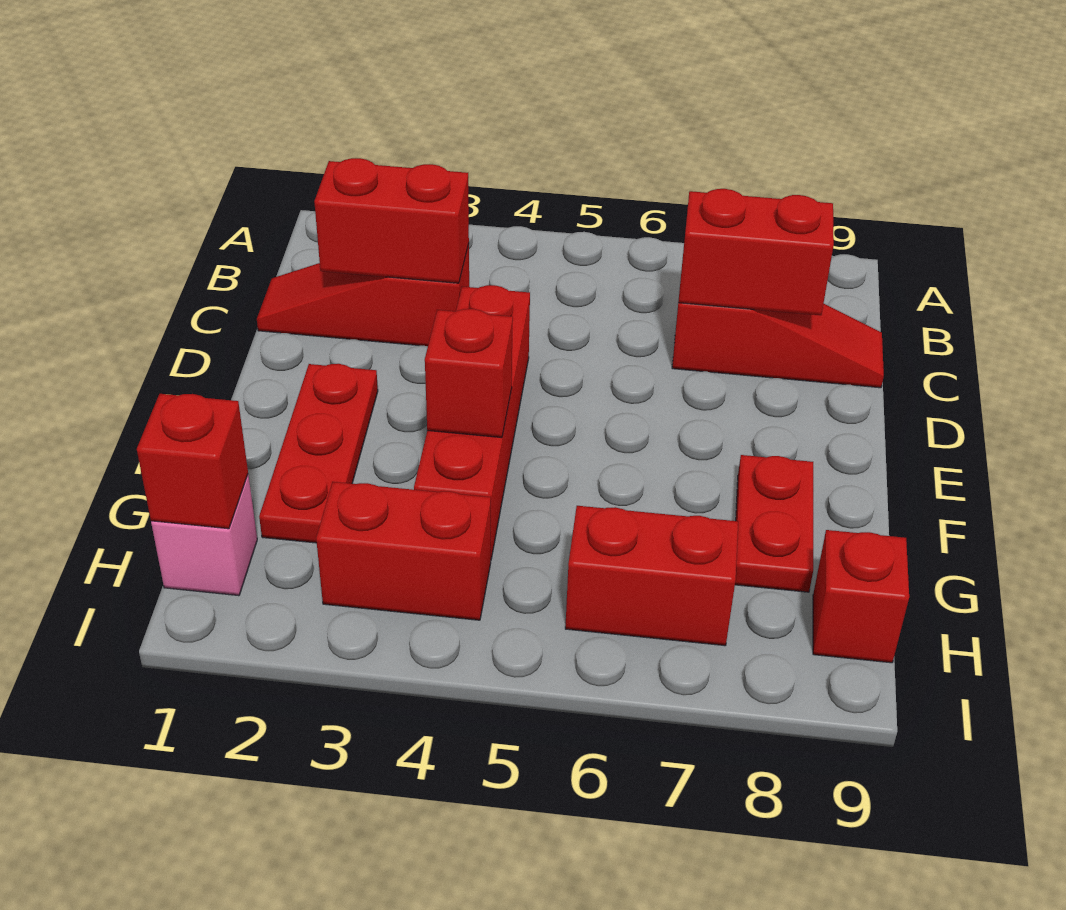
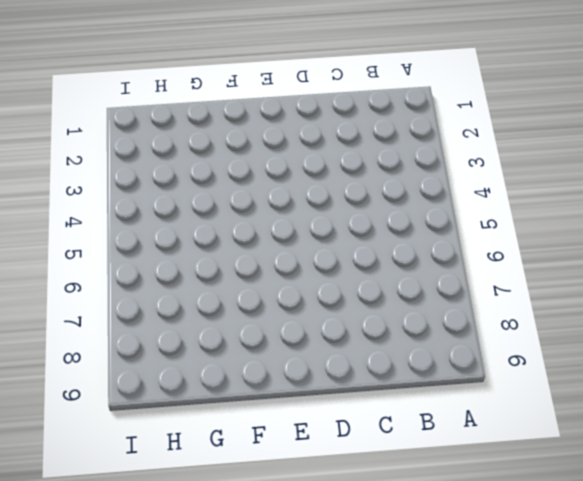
none -> red 1x3 slope [257,244,469,346]
none -> red 1x3 slope [672,281,884,388]
none -> red 1x4 brick [414,285,530,558]

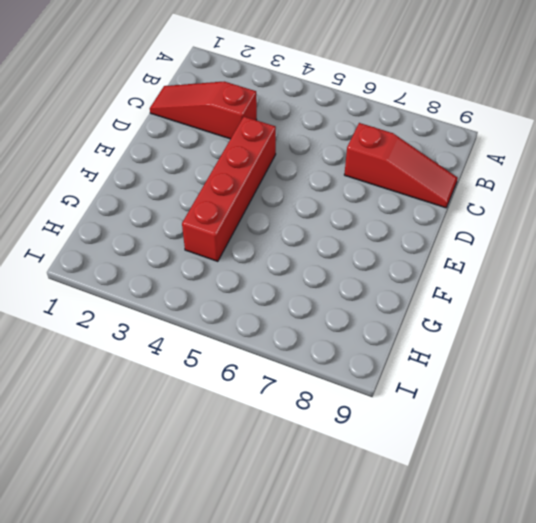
none -> red 1x3 plate [259,364,378,543]
none -> red 1x2 plate [735,455,813,592]
none -> pink 1x1 brick [151,475,257,596]

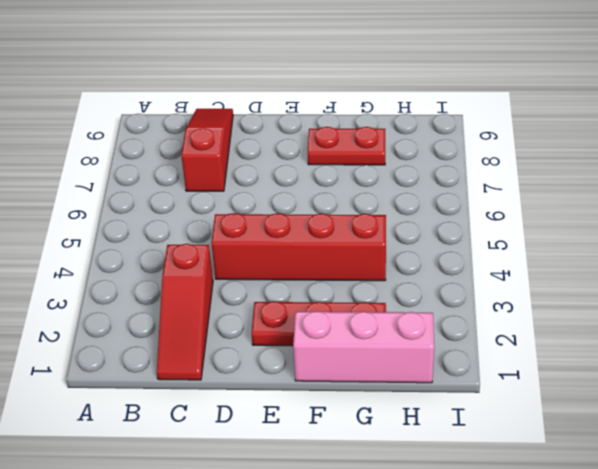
pink 1x3 brick [293,311,434,383] -> pink 1x1 brick [151,475,257,596]
none -> red 1x2 brick [316,482,491,620]
none -> red 1x2 brick [565,506,738,646]
none -> red 1x1 brick [813,530,909,663]

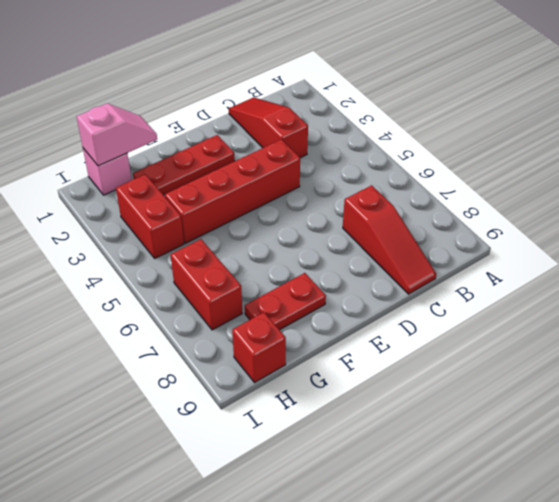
pink 1x2 slope [77,104,157,166] -> red 1x1 brick [137,394,248,529]
none -> red 1x2 brick [314,158,469,283]
none -> red 1x2 brick [679,189,834,315]
none -> red 1x1 brick [425,309,513,438]

